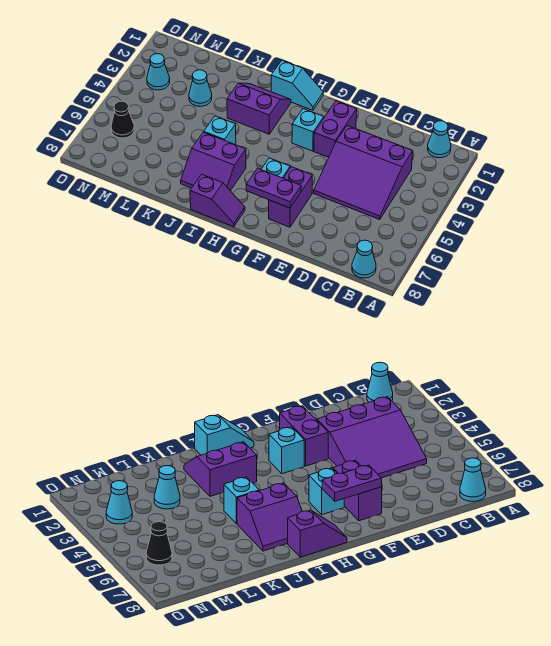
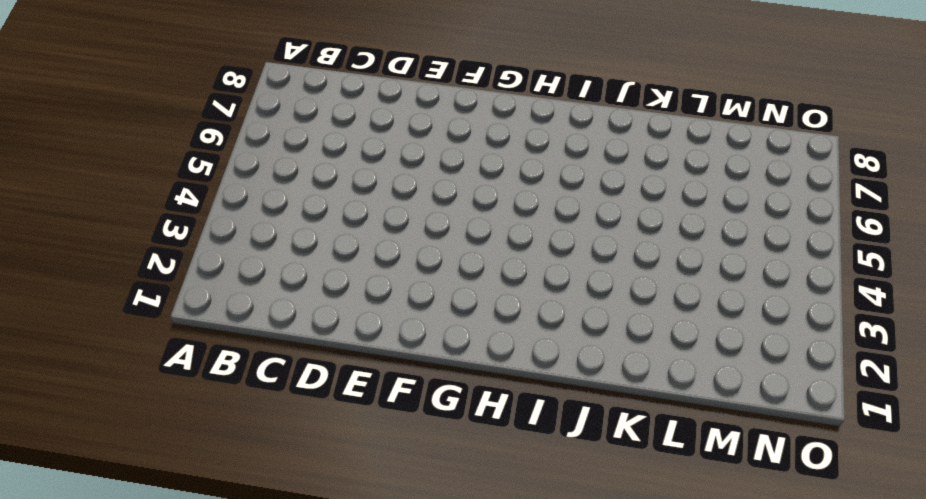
none -> cyan 1x1 cone [428,121,451,158]
none -> cyan 1x1 cone [352,240,376,278]
none -> purple 3x3 slope [314,126,413,220]

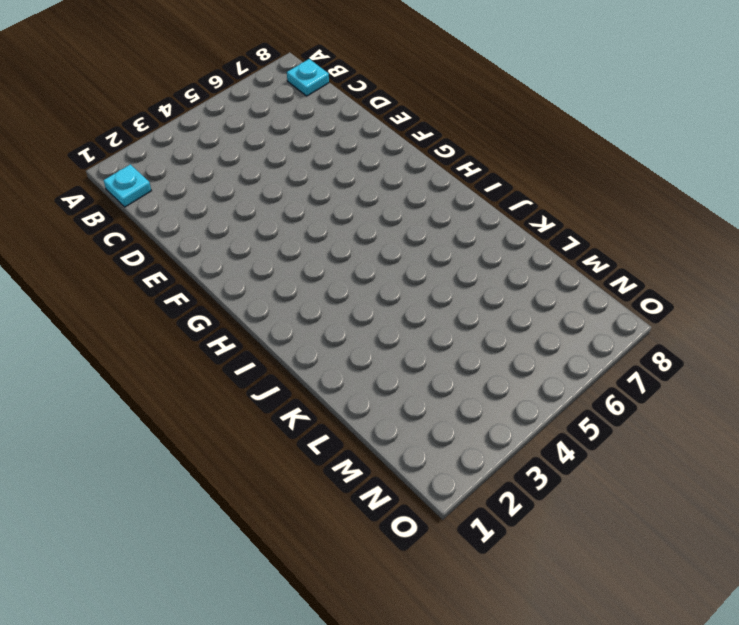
cyan 1x1 plate [104,164,151,207] -> cyan 1x1 cone [428,121,451,158]
cyan 1x1 plate [287,59,329,96] -> cyan 1x1 cone [352,240,376,278]
none -> purple 3x3 slope [314,126,413,220]
none -> purple 1x2 brick [314,101,357,157]
none -> purple 1x2 brick [269,167,312,227]

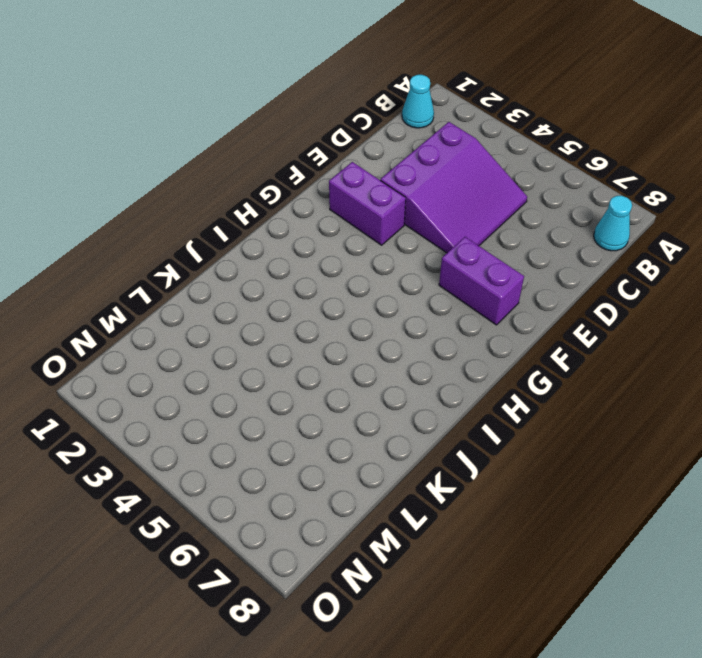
none -> cyan 1x1 brick [292,109,324,151]
none -> cyan 1x1 brick [261,158,290,178]
none -> cyan 1x2 slope [271,60,323,110]

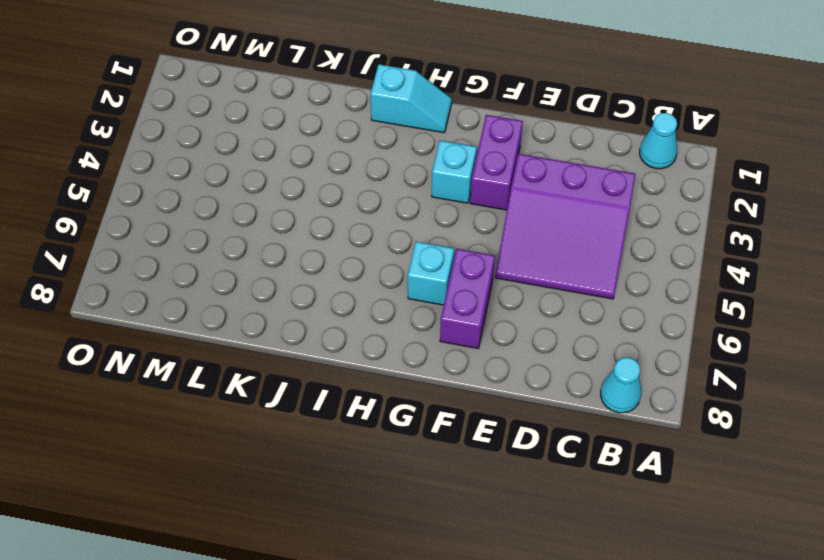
none -> purple 1x2 slope [190,174,245,227]
none -> purple 2x2 slope [227,83,291,134]
none -> purple 2x2 slope [181,132,246,191]

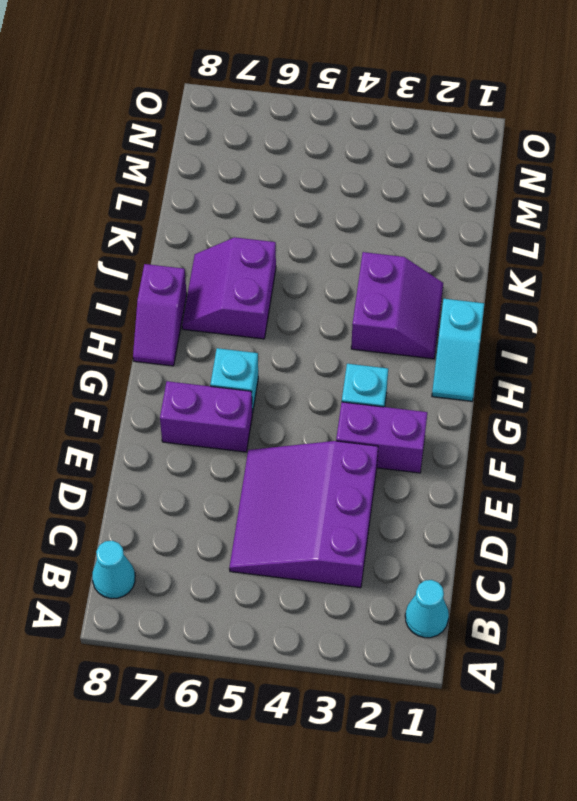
none -> cyan 1x1 brick [204,116,236,144]
none -> cyan 1x1 cone [189,70,212,106]
none -> cyan 1x1 cone [147,54,170,90]

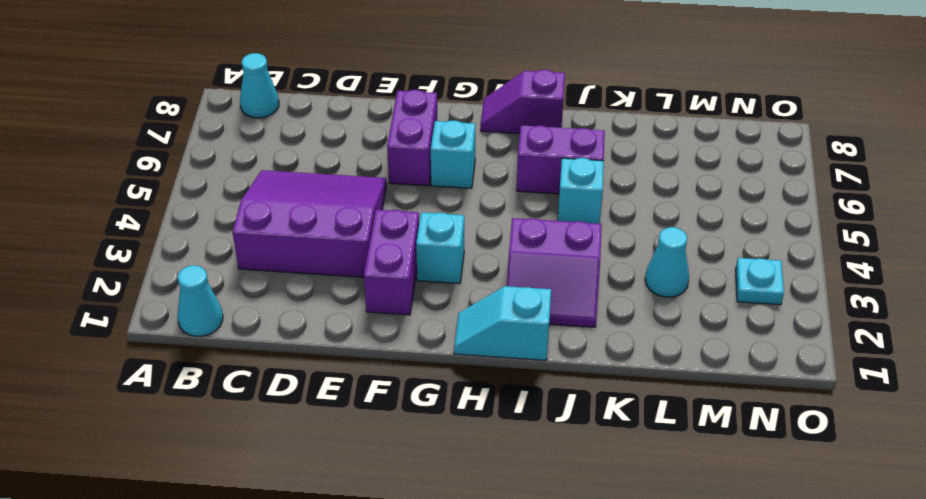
cyan 1x1 plate [735,258,784,305] -> cyan 1x1 cone [147,54,170,90]
none -> black 1x1 cone [111,101,134,138]
none -> purple 1x2 plate [246,168,301,208]

